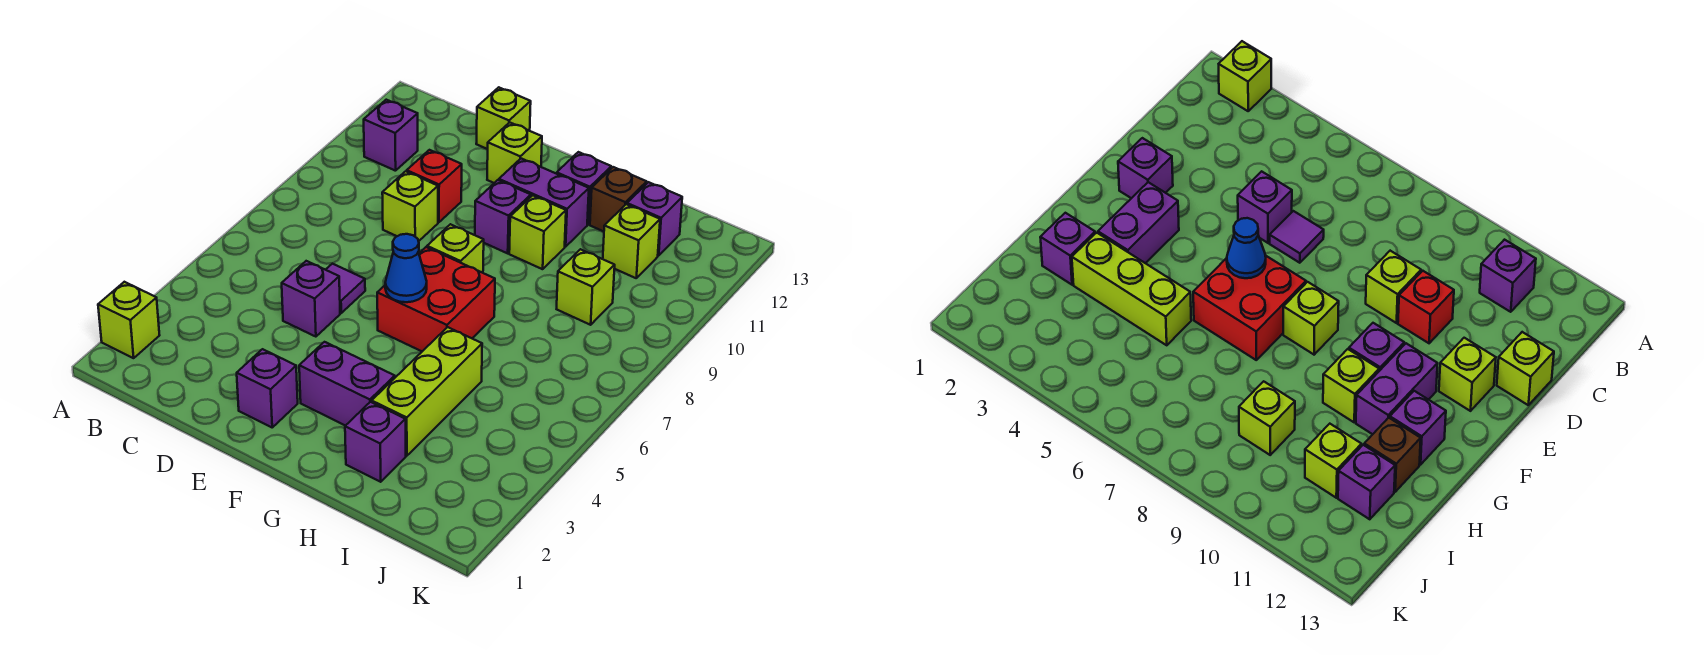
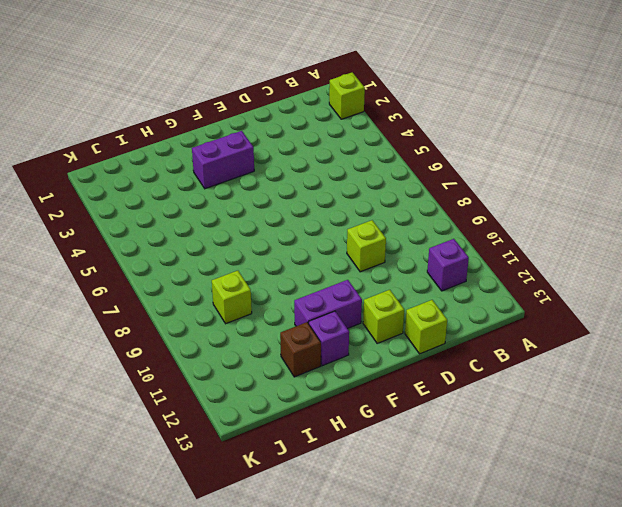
none -> purple 1x1 brick [282,261,340,337]
none -> purple 1x1 tile [326,264,365,313]
none -> red 1x1 brick [407,150,462,222]

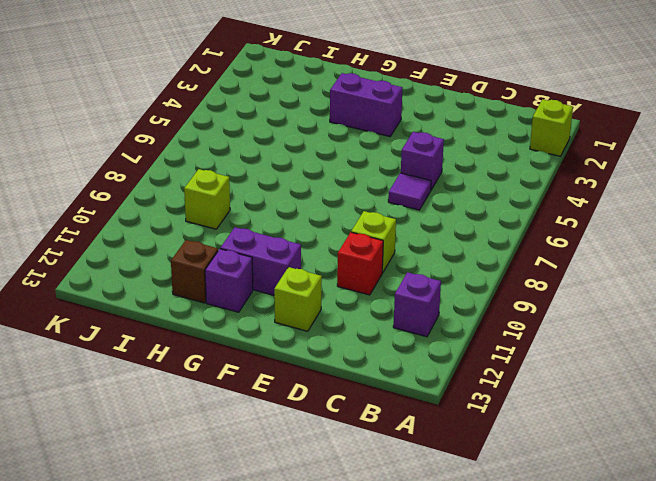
none -> lime 1x1 brick [476,87,531,149]
none -> purple 1x1 brick [237,349,298,427]
none -> red 2x2 brick [377,247,495,351]

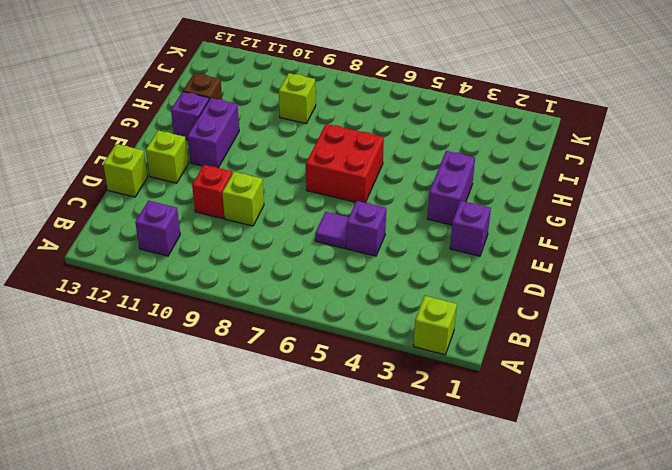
none -> lime 1x1 brick [427,224,484,273]
none -> purple 1x1 brick [475,180,531,253]
none -> lime 1x1 brick [509,195,566,269]

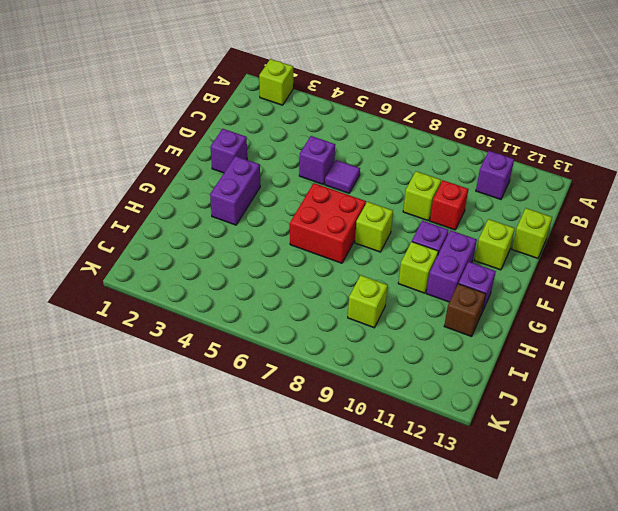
none -> purple 1x1 brick [345,402,406,482]
none -> lime 1x3 brick [372,327,482,456]
none -> lime 1x1 brick [603,204,660,278]

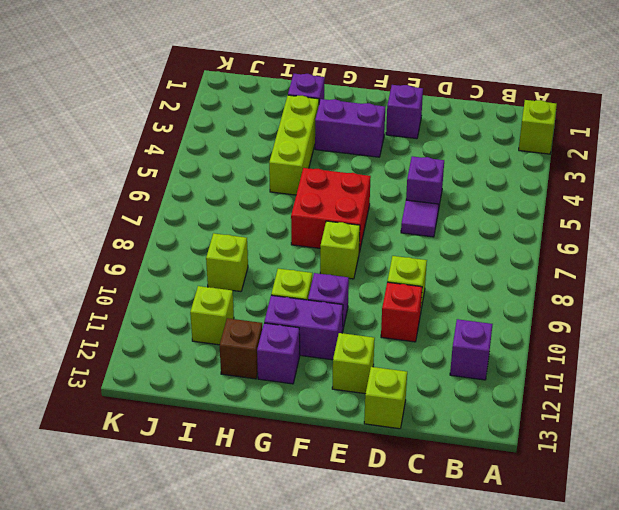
none -> purple 1x1 brick [627,182,682,256]
none -> blue 1x1 cone [385,234,427,302]

